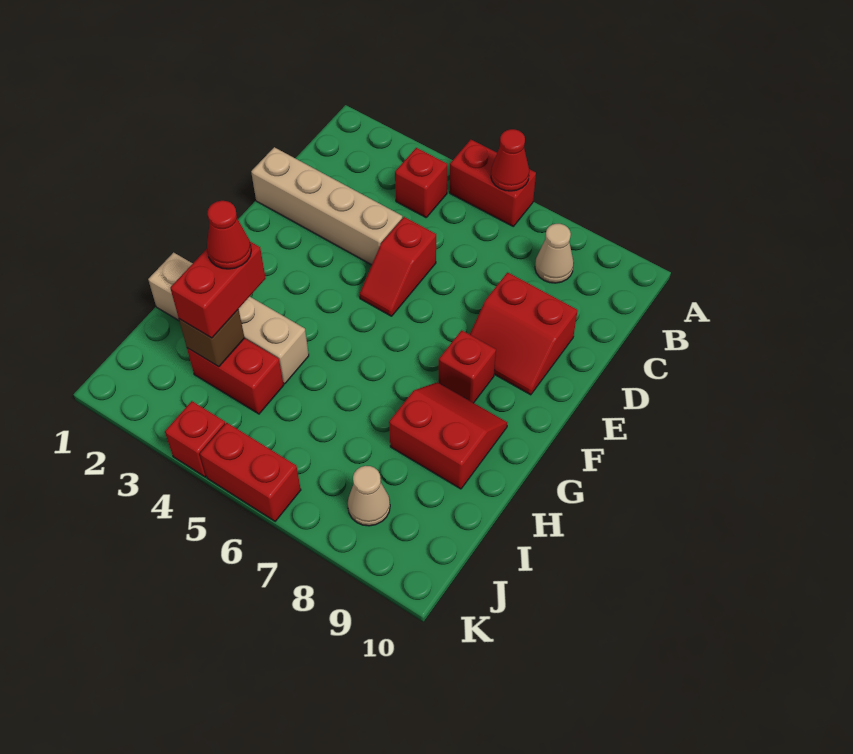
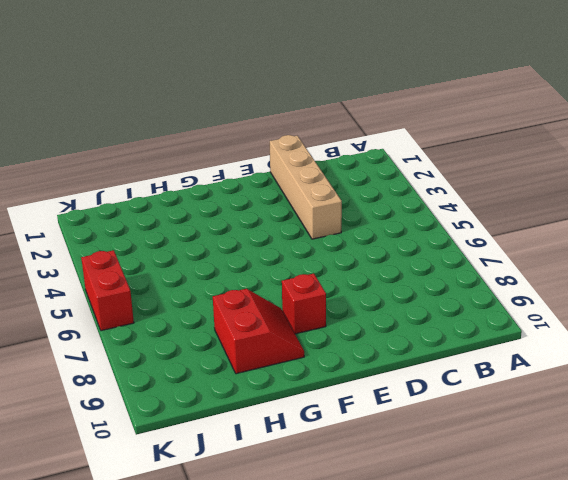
none -> red 1x2 brick [450,140,536,226]
none -> red 1x1 brick [395,148,447,217]
none -> tan 1x1 cone [535,224,574,283]

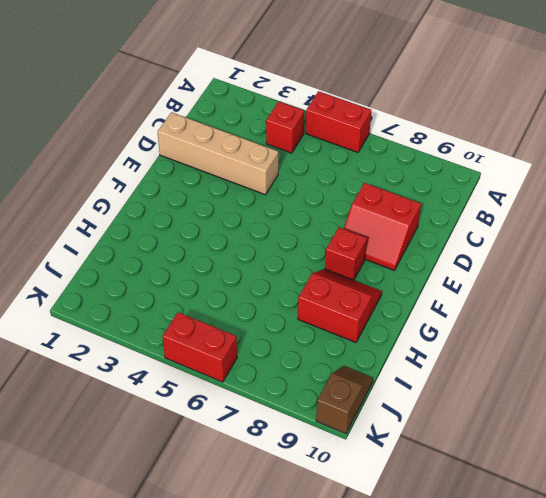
brown 1x2 slope [316,366,373,434] -> none
none -> tan 1x1 cone [535,224,574,283]
none -> red 1x2 slope [360,217,436,316]
none -> tan 1x4 brick [148,253,309,384]

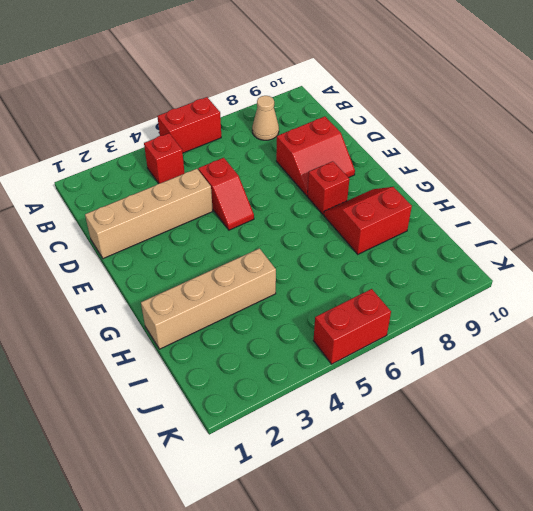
none -> red 1x2 brick [187,338,284,414]
none -> tan 1x1 cone [348,466,390,526]
none -> red 1x1 brick [165,401,225,477]

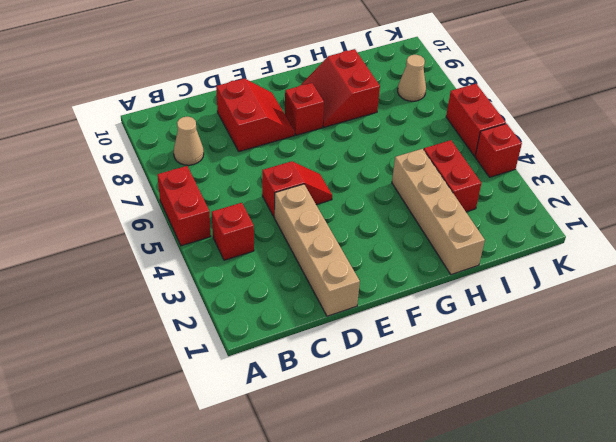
none -> red 1x1 cone [491,129,529,191]
none -> brown 1x1 brick [179,309,245,367]
none -> red 1x2 brick [170,242,266,338]

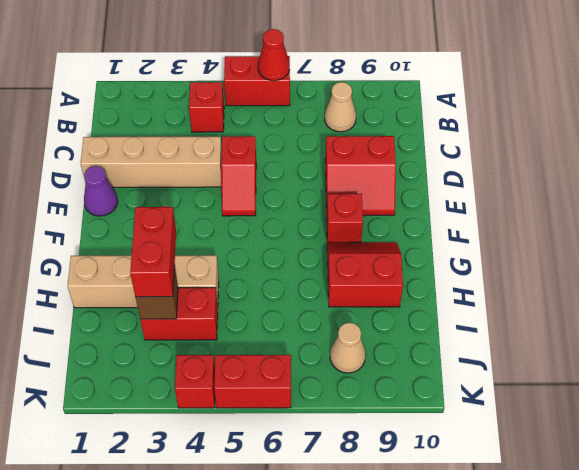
purple 1x1 cone [84,166,118,216] -> none
none -> red 1x1 cone [207,201,251,269]

